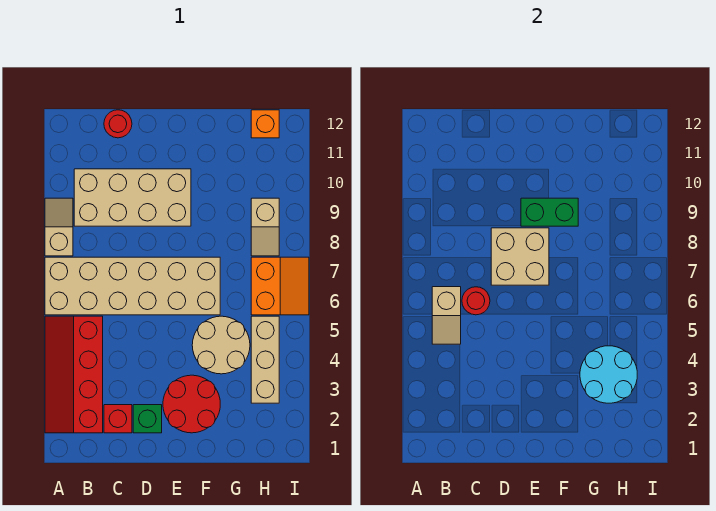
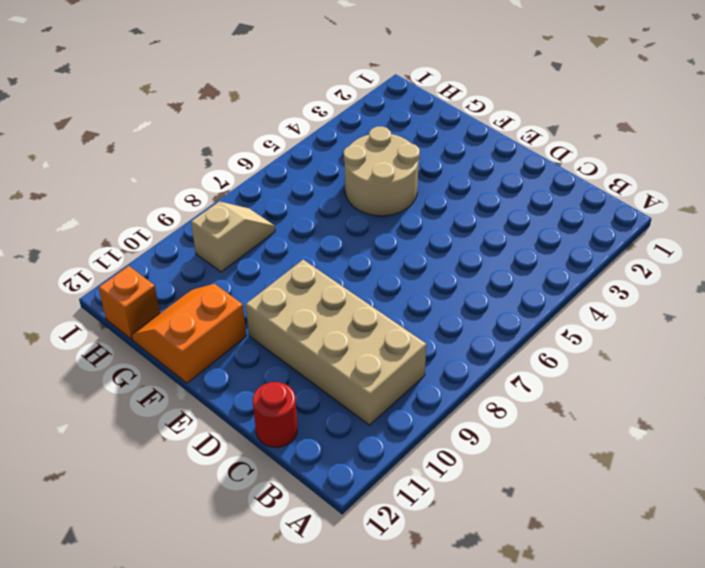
orange 2x2 slope [132,284,246,383] -> orange 2x2 slope moved to [251,257,309,315]
none -> red 2x4 slope [45,316,103,433]
none -> tan 2x6 brick [45,257,220,315]
none -> tan 1x2 slope [45,198,73,256]

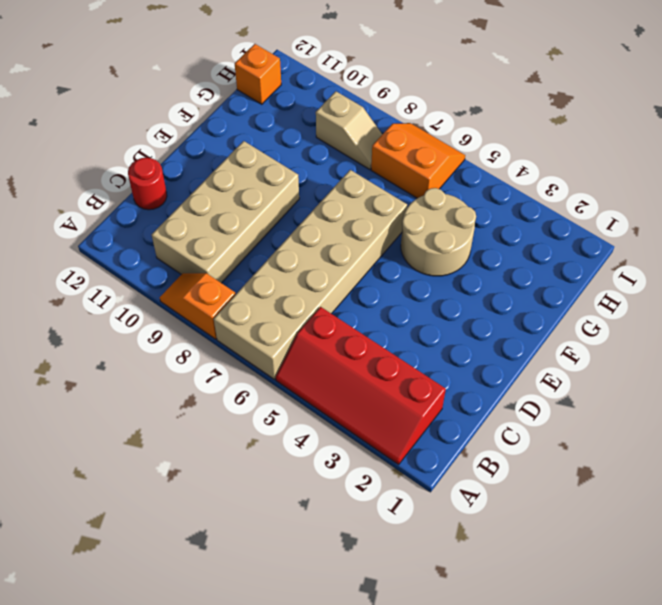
orange 1x2 slope [160,273,236,339] -> tan 1x2 slope [45,198,73,256]
none -> red 1x1 brick [104,405,132,433]
none -> green 1x1 brick [133,405,162,433]
none -> red 2x2 round brick [163,375,220,433]

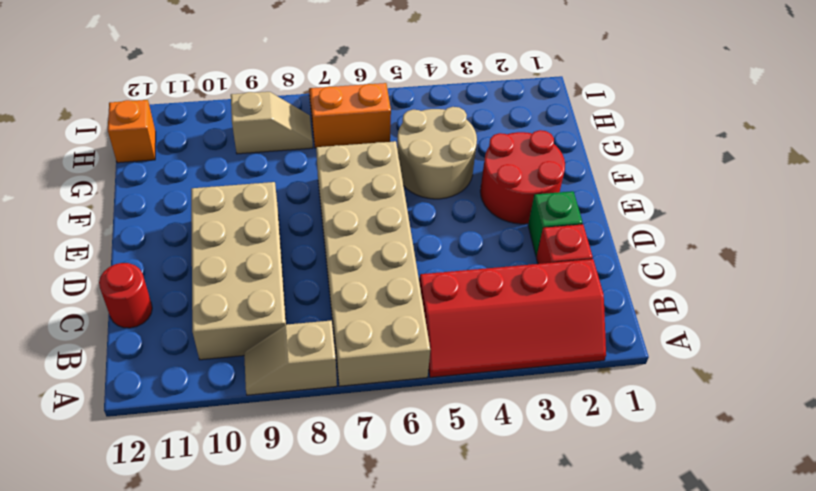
none -> tan 1x3 brick [251,316,279,403]
none -> tan 1x2 slope [432,287,461,344]
none -> red 1x1 round brick [462,287,490,315]

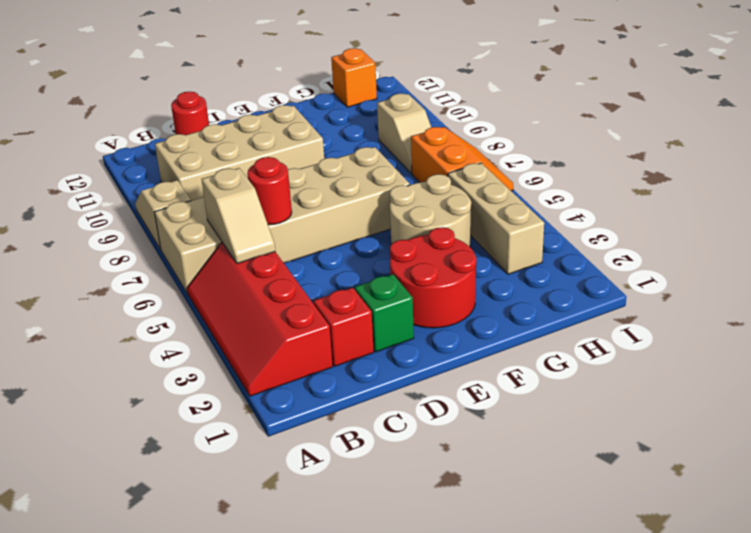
none -> tan 2x2 brick [491,228,549,285]
none -> green 1x2 brick [521,198,578,226]
none -> cyan 2x2 round brick [580,346,637,403]

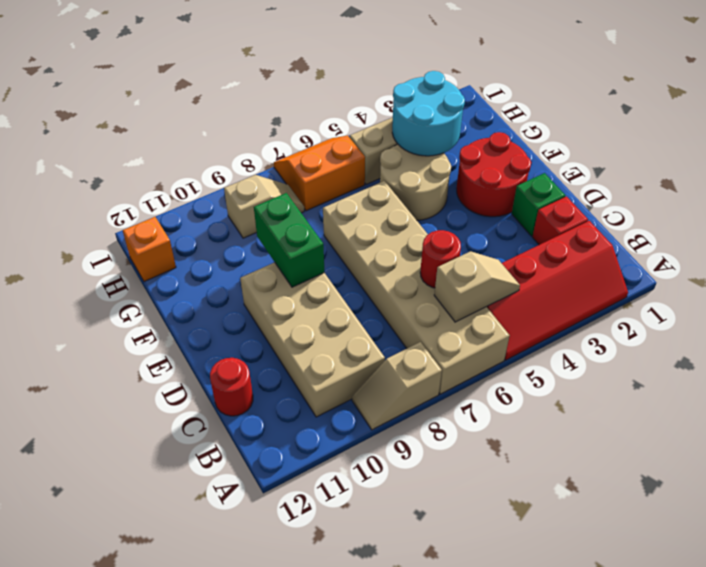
none -> tan 2x2 brick [491,228,549,285]

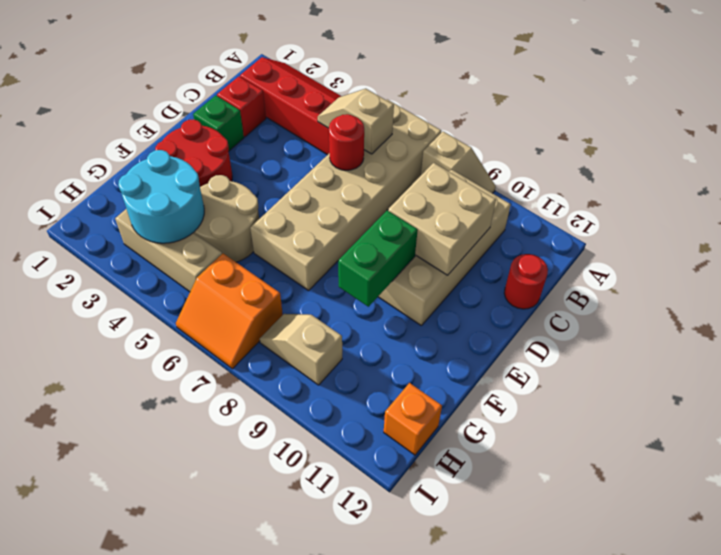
tan 2x2 brick [388,163,496,275] -> tan 2x2 brick moved to [491,228,549,285]

